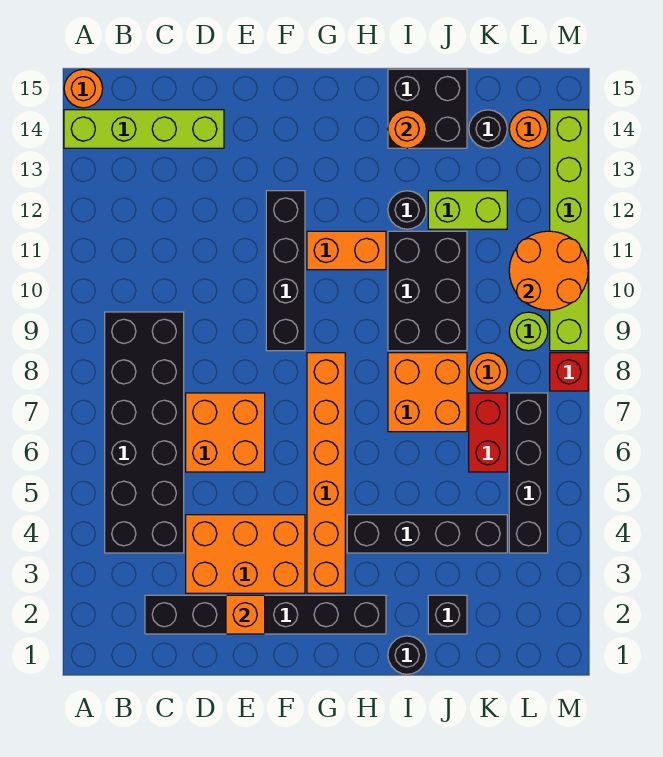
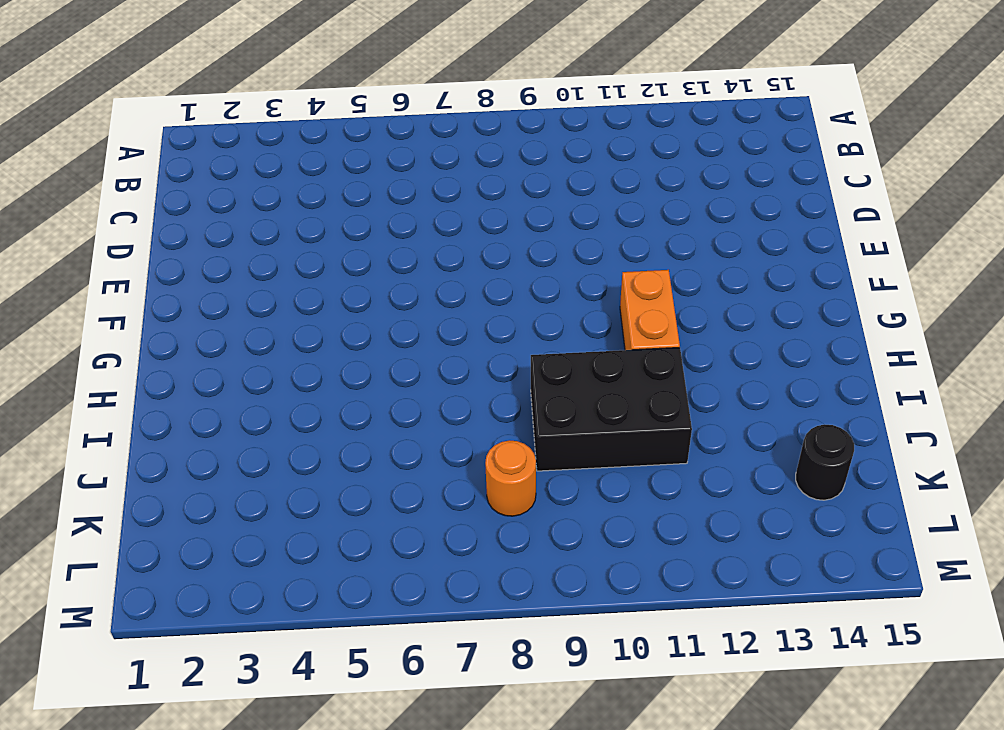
none -> lime 1x4 brick [64,110,224,148]
none -> orange 1x1 round brick [64,69,103,108]
none -> black 2x6 brick [105,312,184,553]

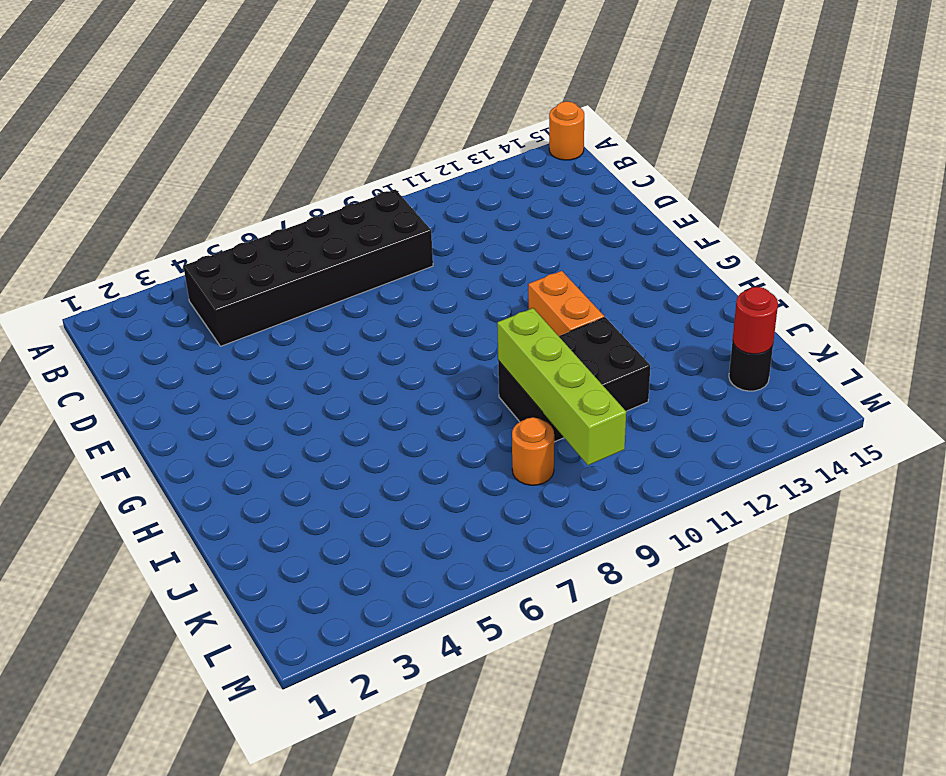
lime 1x4 brick [497,308,626,465] -> lime 1x4 brick moved to [64,110,224,148]
red 1x1 round brick [733,287,778,354] -> none
none -> black 1x6 brick [145,595,386,634]
none -> orange 2x3 brick [186,515,305,593]
none -> orange 2x2 brick [186,393,265,472]

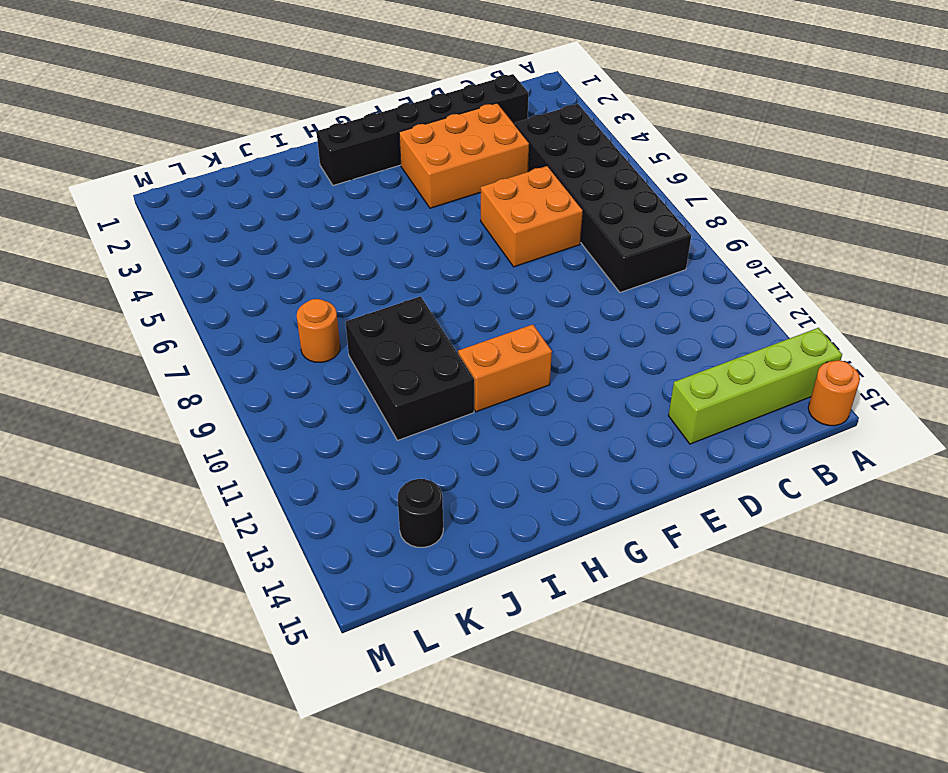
none -> black 1x4 brick [266,191,305,351]
none -> orange 1x6 brick [307,353,345,593]
none -> black 1x4 brick [347,515,507,553]

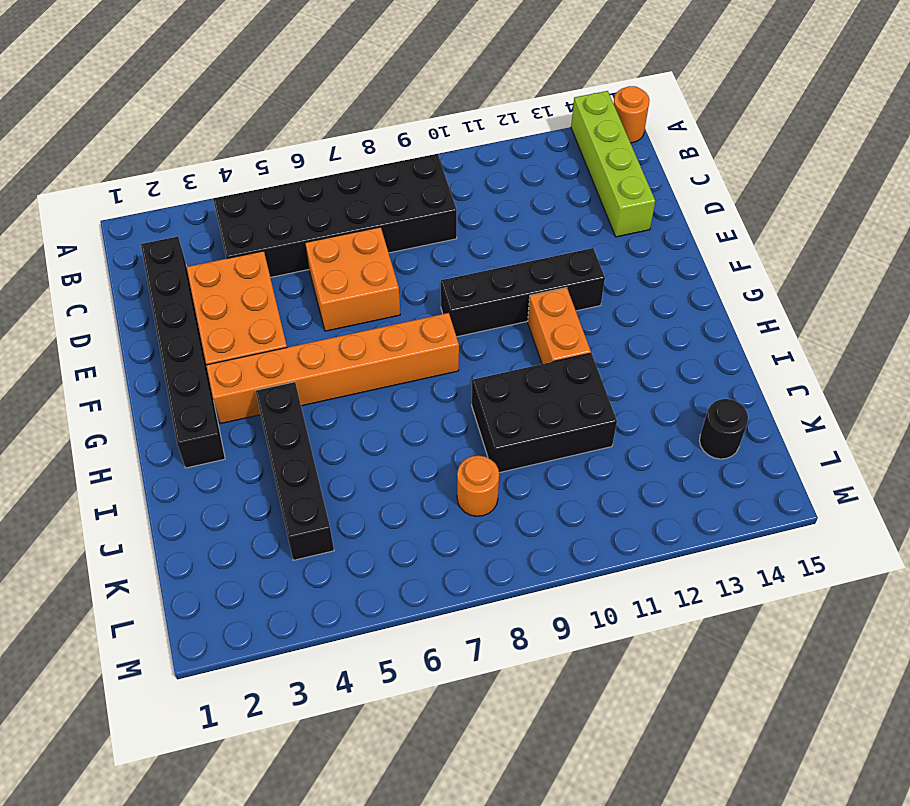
none -> black 1x1 round brick [388,636,426,674]
none -> orange 2x2 brick [388,353,467,432]
none -> black 1x1 round brick [388,191,426,229]

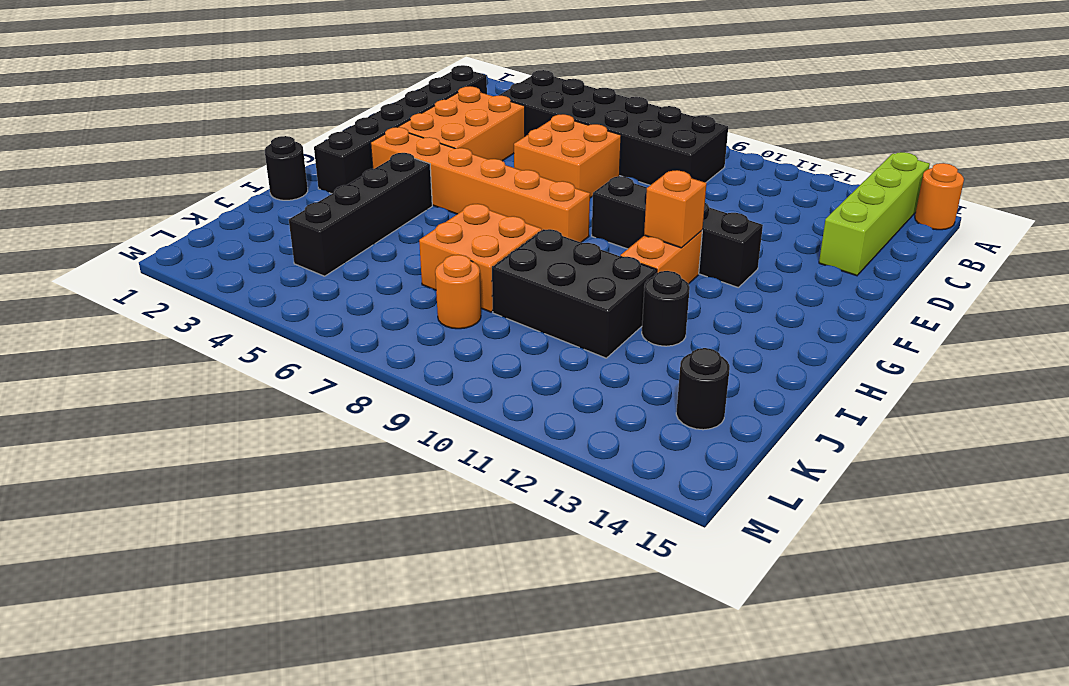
orange 1x1 brick [644,170,707,248] -> orange 1x1 brick moved to [226,595,265,634]
none -> black 2x2 brick [388,69,467,148]
none -> black 1x1 brick [428,595,467,634]
none -> lime 1x2 brick [428,191,507,229]

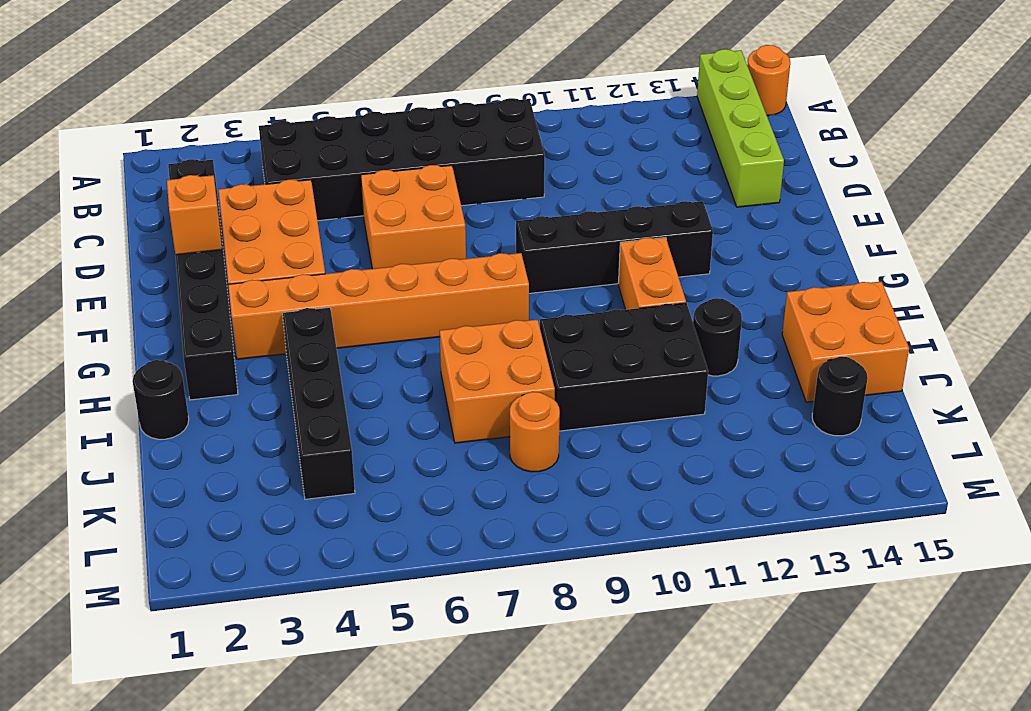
orange 2x2 brick [782,282,909,402] -> black 2x2 brick [388,69,467,148]
none -> black 1x1 brick [428,595,467,634]
none -> lime 1x2 brick [428,191,507,229]
none -> red 1x2 brick [469,393,507,472]

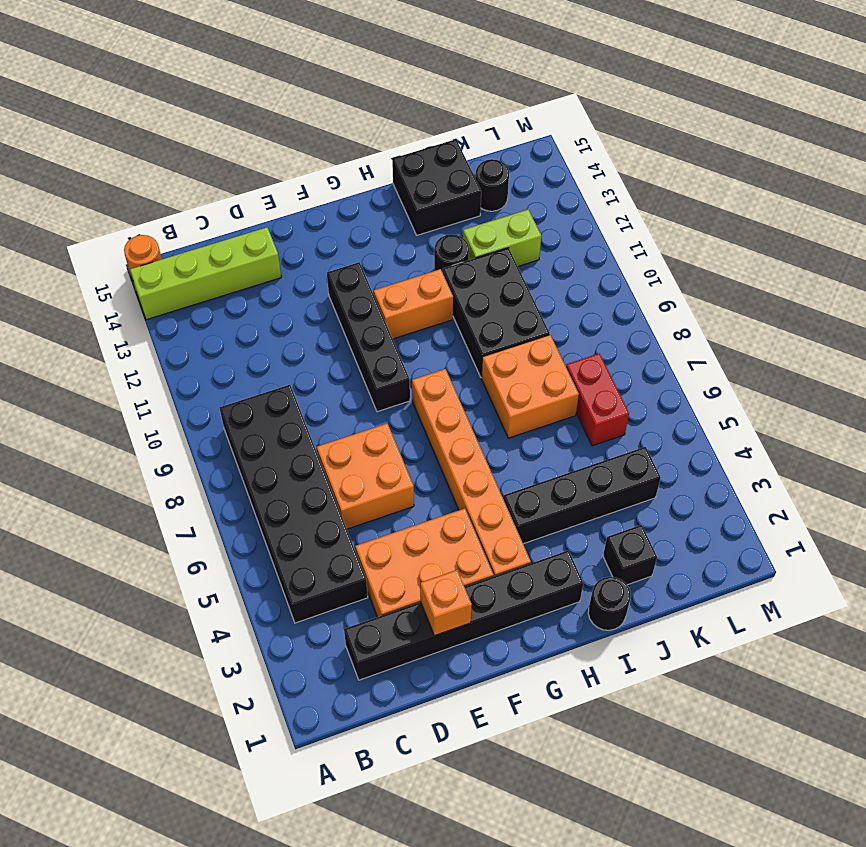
none -> orange 1x1 round brick [469,353,507,391]
none -> black 1x4 brick [509,393,548,553]
none -> lime 1x1 round brick [509,312,548,351]

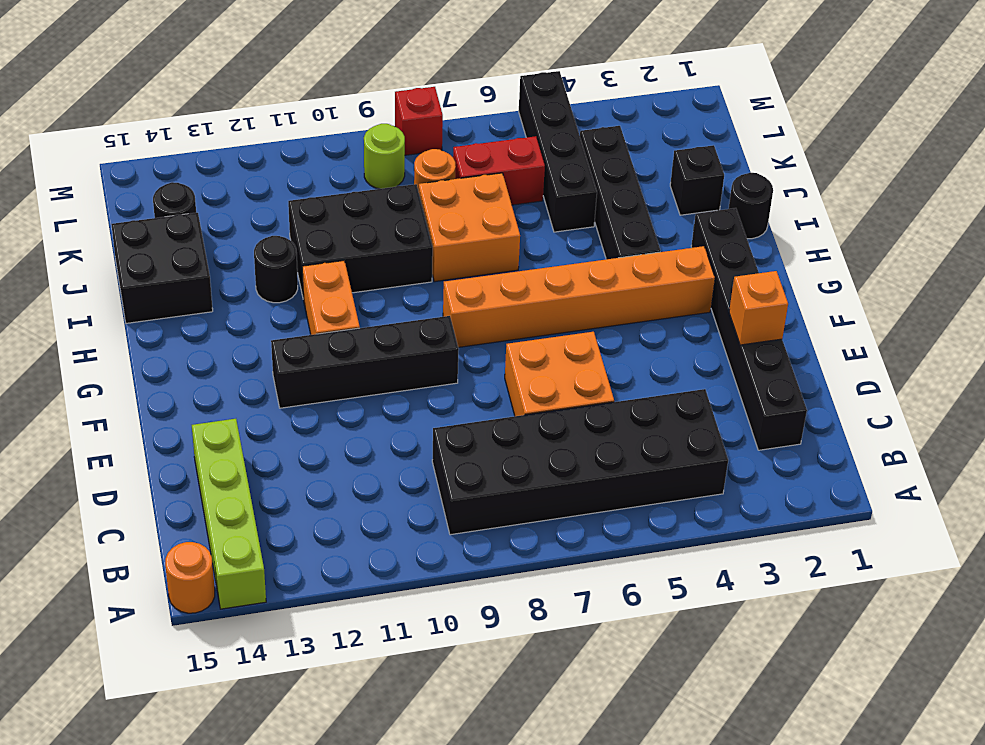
black 1x4 brick [519,71,597,232] -> black 1x4 brick turned to [509,393,548,553]
none -> orange 2x3 brick [186,515,305,593]
none -> lime 1x2 brick [428,191,507,229]
none -> orange 1x1 round brick [509,110,548,148]

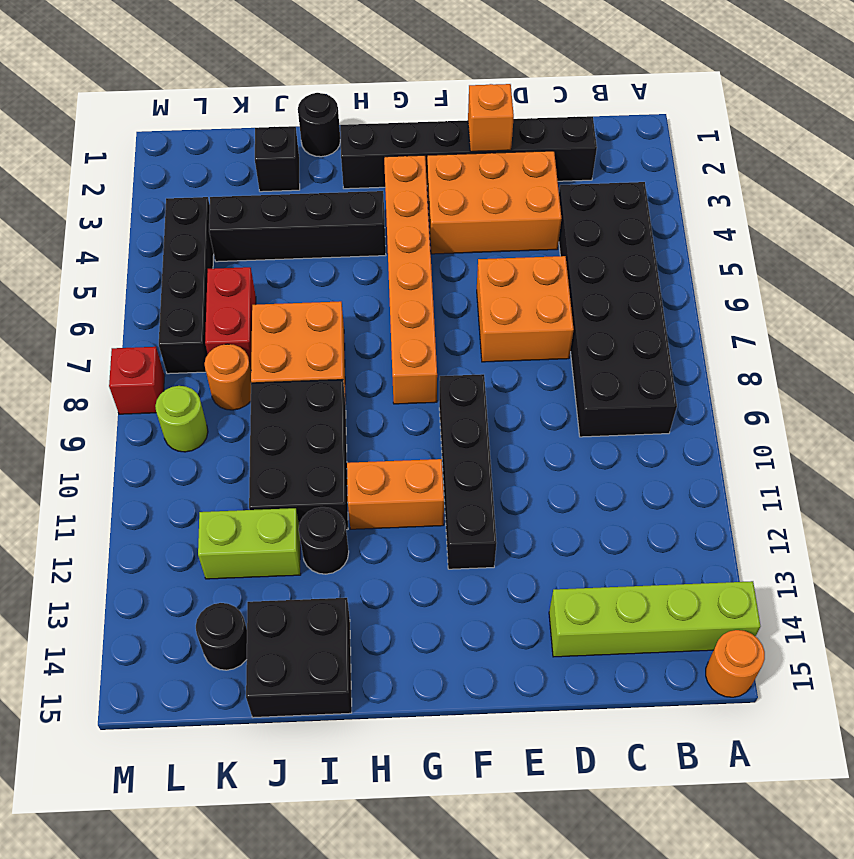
none -> orange 1x1 round brick [509,110,548,148]
none -> lime 1x6 brick [550,110,588,351]
none -> orange 1x1 round brick [388,110,426,148]

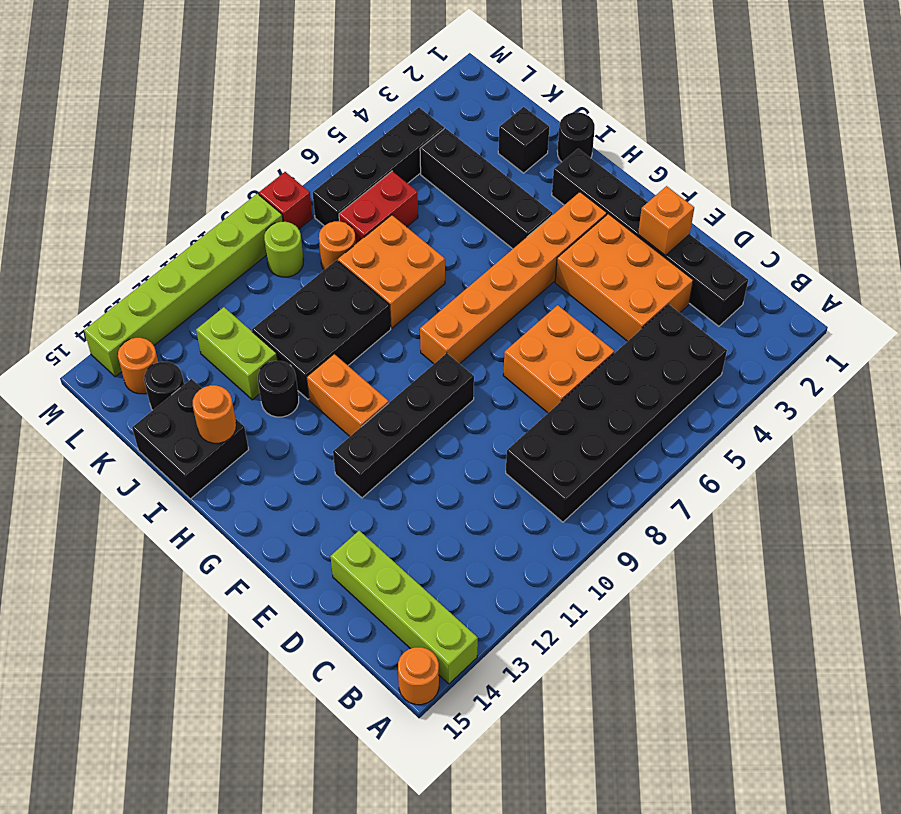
none -> orange 2x2 round brick [509,231,588,310]

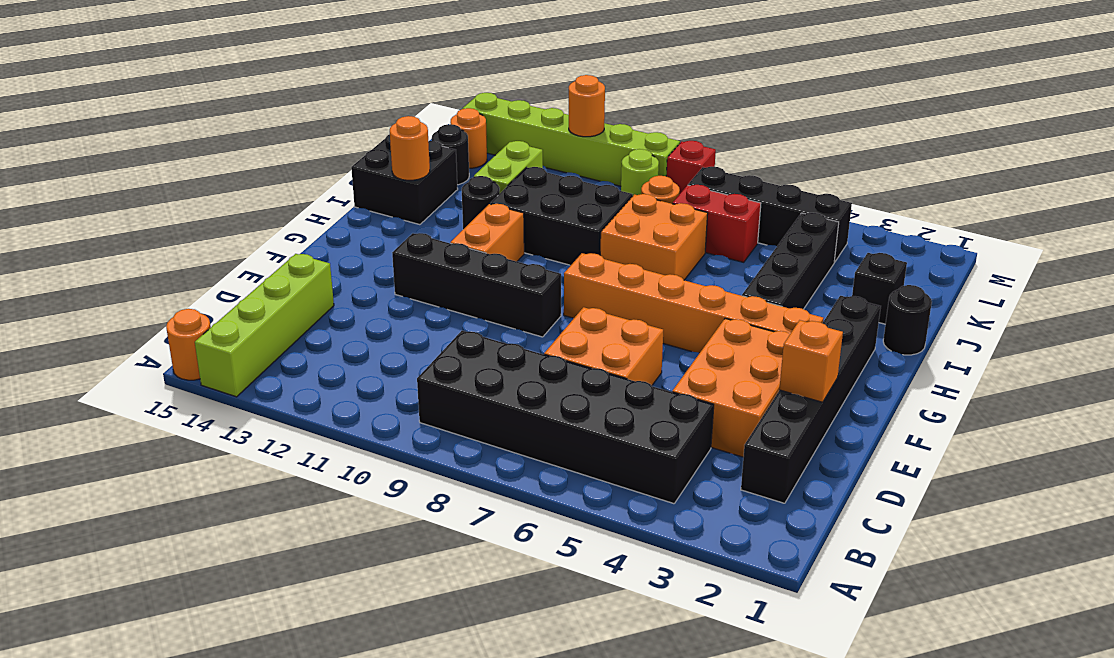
orange 1x1 round brick [569,75,605,137] -> orange 2x2 round brick [509,231,588,310]

